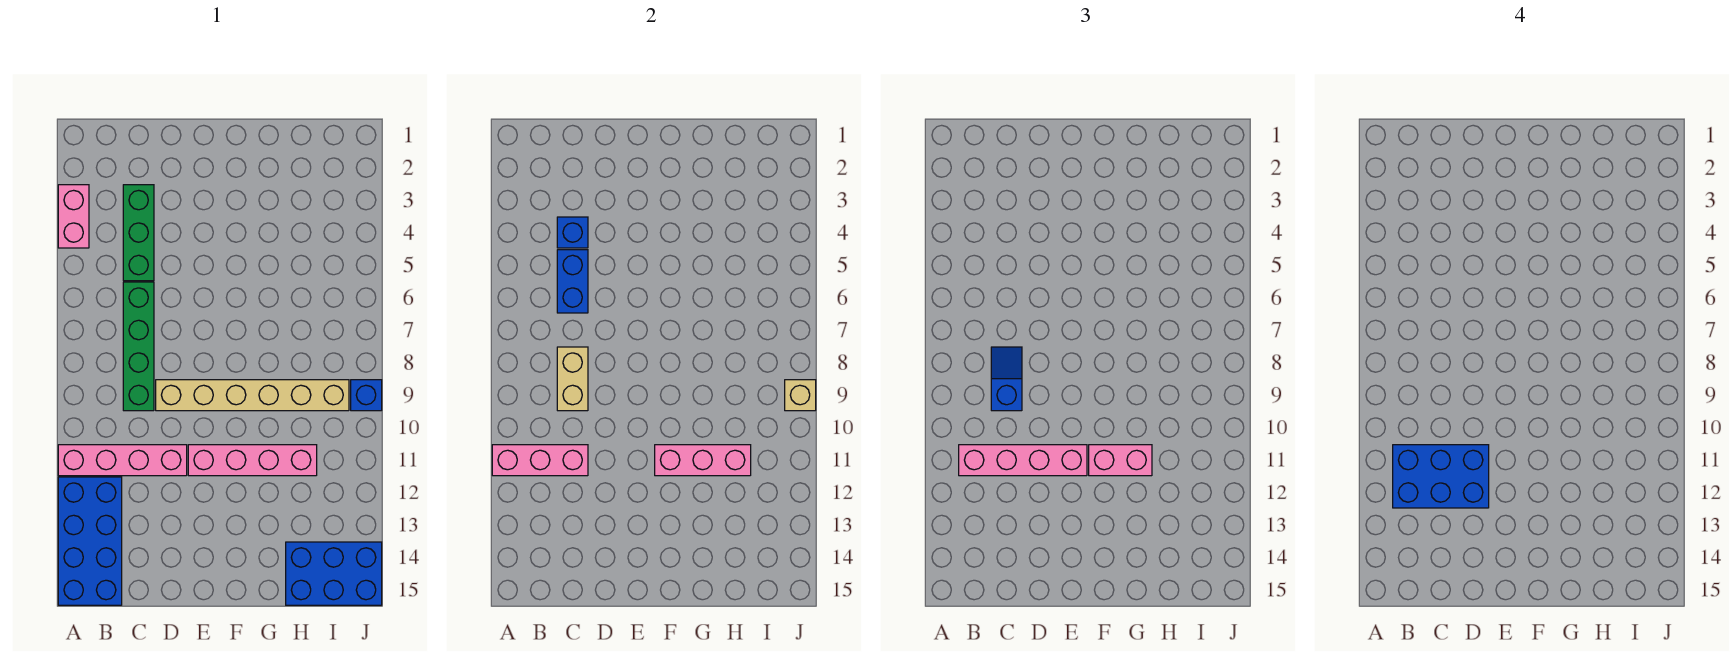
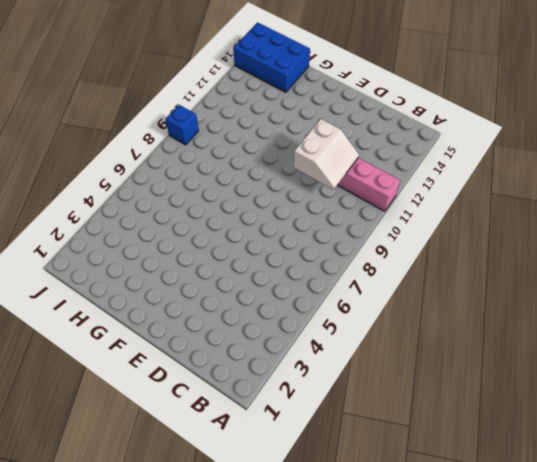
white 2x2 slope [294,119,359,190] -> pink 1x3 brick [492,445,588,476]
none -> pink 1x2 brick [58,185,89,248]
none -> blue 2x4 brick [58,477,122,605]
none -> green 1x3 brick [123,185,154,281]

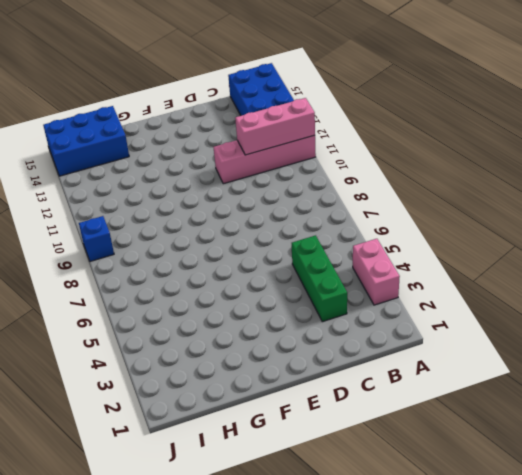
none -> green 1x4 brick [123,282,154,411]
none -> tan 1x6 brick [156,380,349,411]
none -> pink 1x4 brick [188,445,317,476]

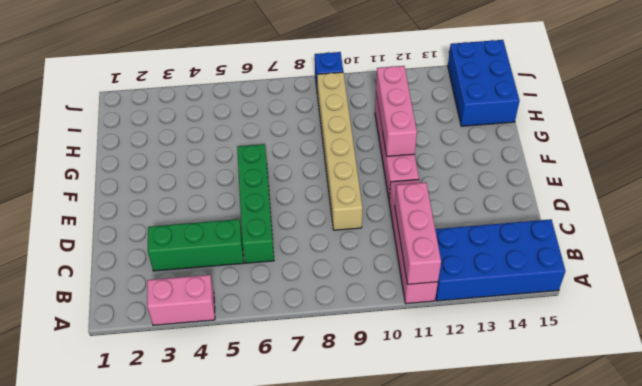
green 1x4 brick [237,144,274,263] -> green 1x4 brick turned to [123,282,154,411]
none -> blue 1x1 brick [557,217,588,248]
none -> blue 1x2 brick [557,250,588,313]
none -> tan 1x2 brick [557,347,588,411]

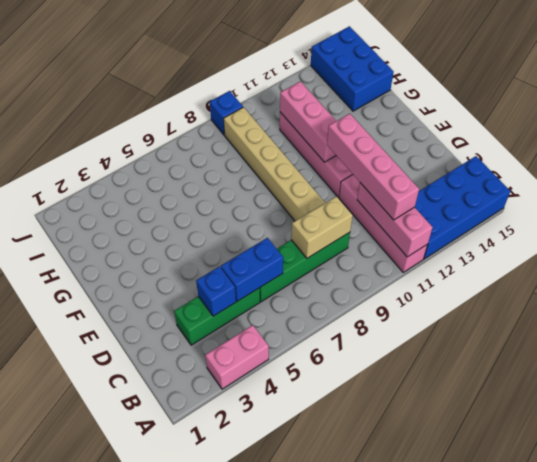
none -> tan 1x1 brick [785,380,816,411]
none -> blue 1x2 slope [991,347,1022,411]
none -> pink 1x2 brick [1089,445,1152,476]

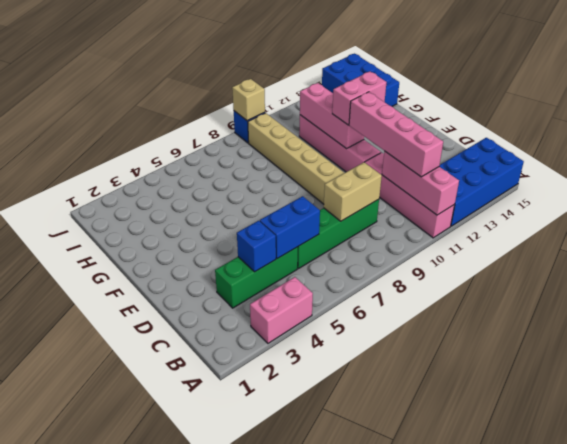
pink 1x2 brick [332,71,387,125] -> pink 1x2 brick turned to [1089,445,1152,476]
none -> blue 1x2 slope [991,347,1022,411]
none -> blue 2x3 brick [1393,445,1489,508]

